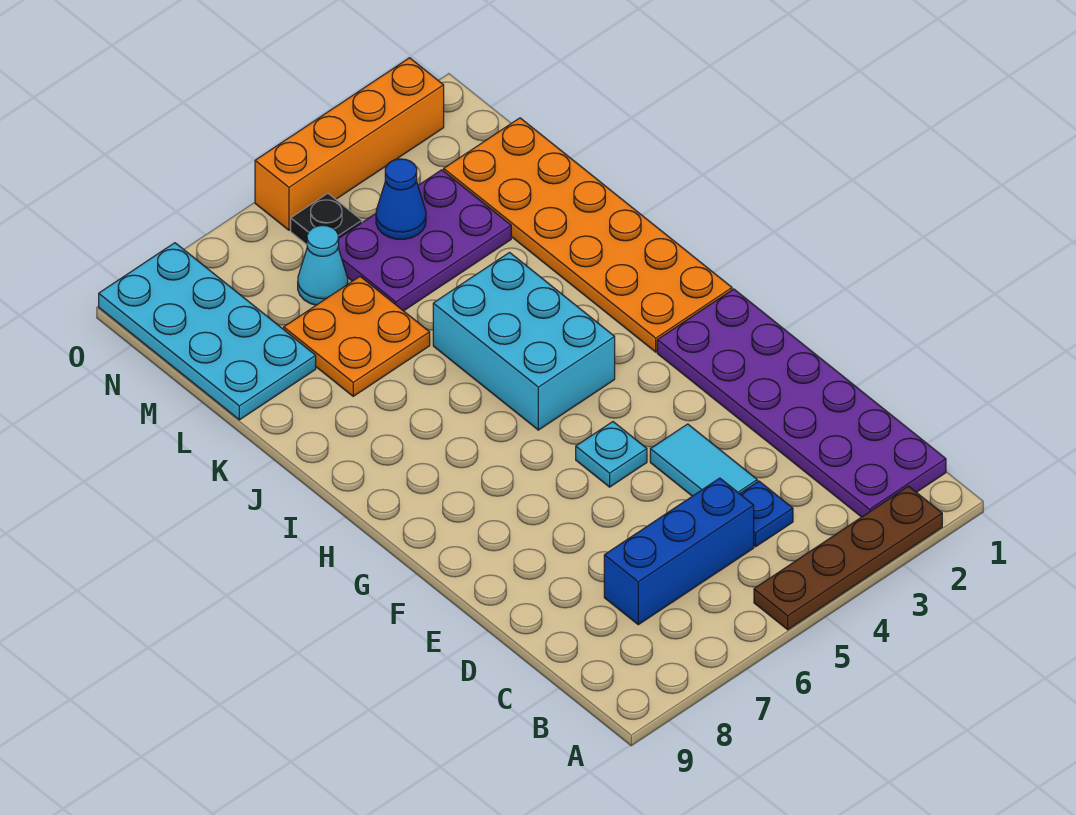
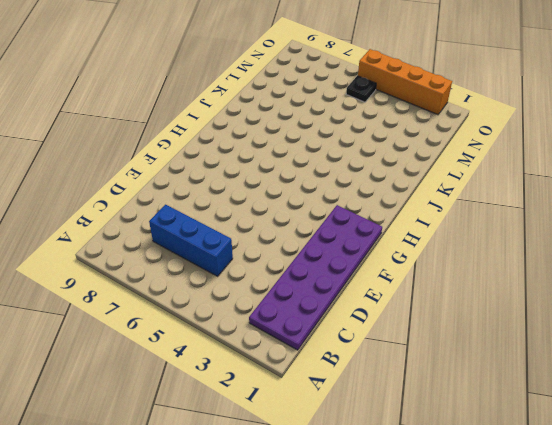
none -> brown 1x4 plate [754,486,942,630]
none -> blue 1x1 plate [740,481,793,547]
none -> cyan 1x2 tile [650,424,757,496]

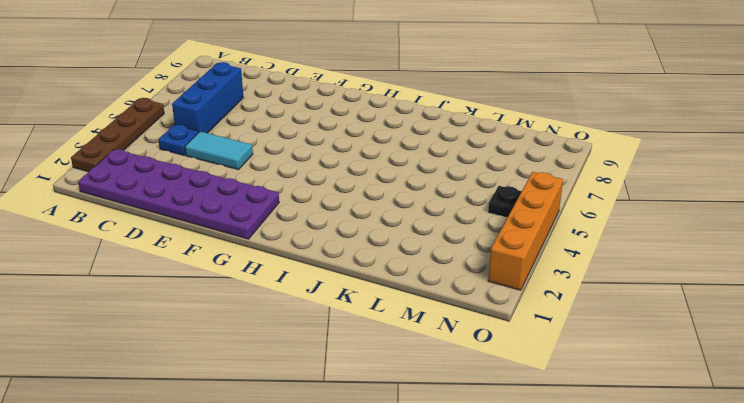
none -> cyan 1x1 plate [576,422,647,487]
none -> orange 2x6 plate [444,118,732,352]
none -> cyan 2x3 brick [433,253,615,430]

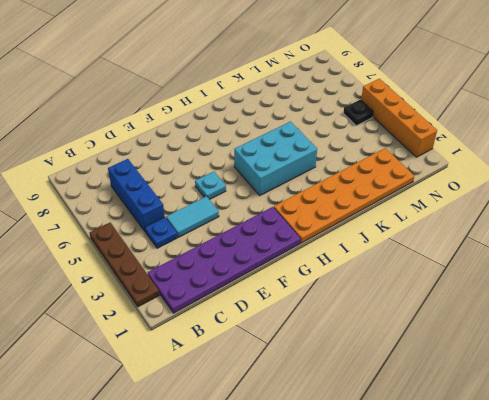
none -> orange 2x2 plate [284,277,430,396]
none -> purple 2x3 plate [338,170,511,311]
none -> cyan 2x4 plate [99,243,316,420]

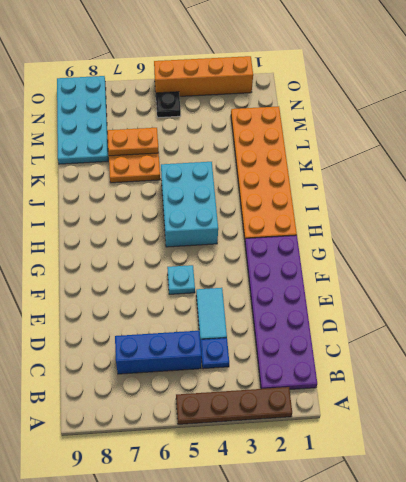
orange 1x2 plate [108,128,159,156] -> none
none -> purple 2x3 plate [338,170,511,311]
none -> cyan 1x1 cone [298,225,348,305]
none -> blue 1x1 cone [376,159,426,239]

